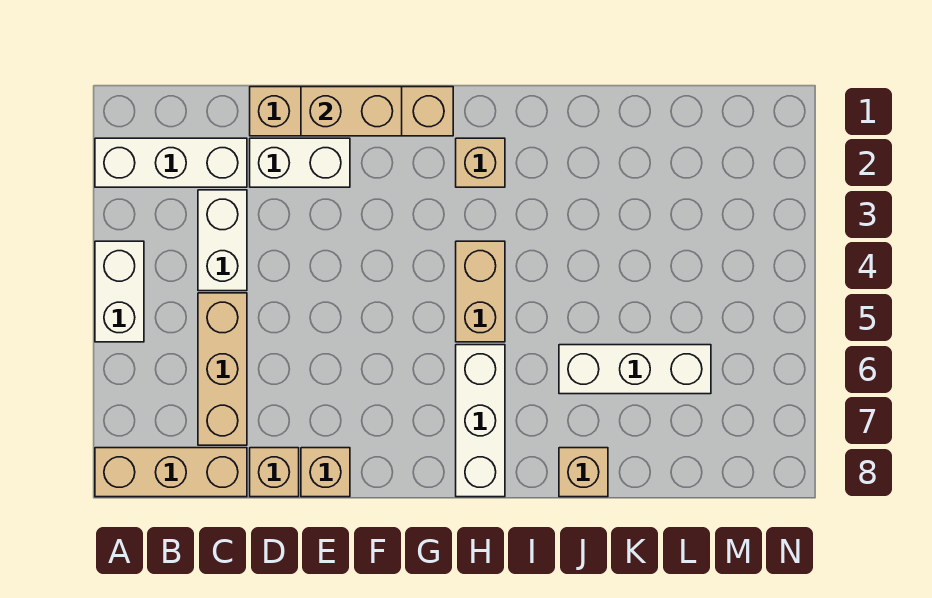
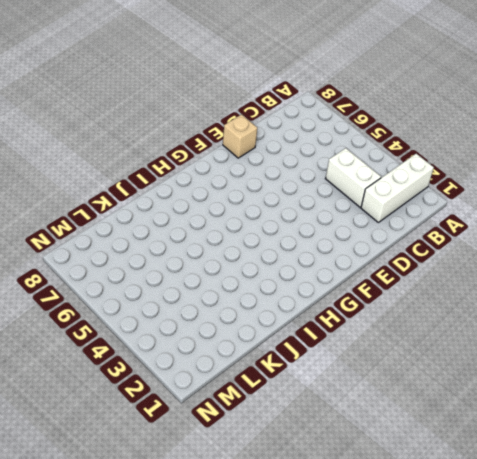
none -> white 1x2 brick [95,241,144,342]
none -> tan 1x3 brick [95,448,247,497]
none -> tan 1x3 brick [198,293,247,445]

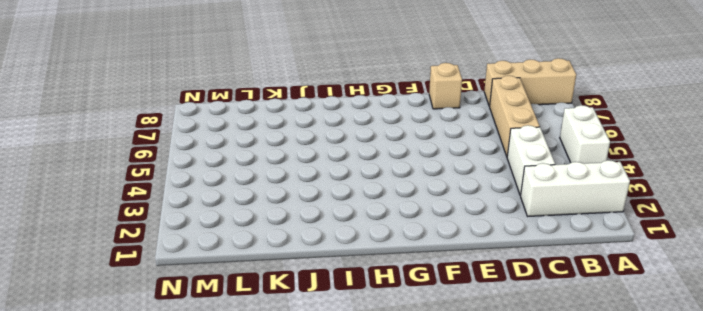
none -> tan 1x4 brick [250,87,453,136]
none -> white 1x2 brick [250,138,350,187]
none -> tan 1x1 brick [250,448,299,497]

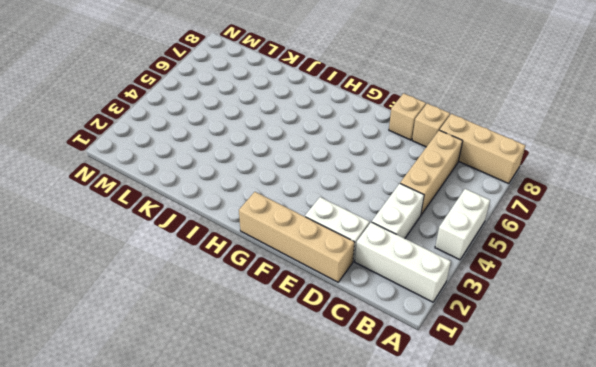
none -> tan 1x1 brick [456,138,505,187]
none -> tan 1x2 brick [456,241,505,342]
none -> white 1x3 brick [456,345,505,497]

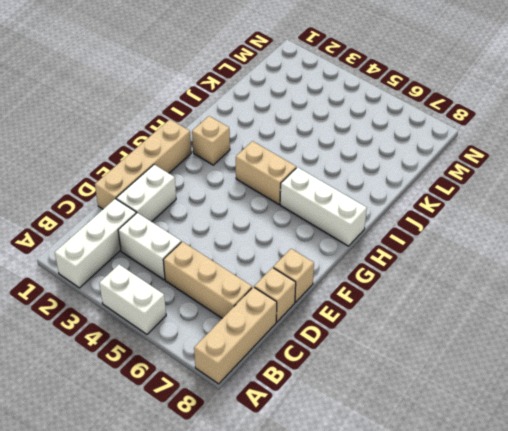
none -> white 1x3 brick [559,345,711,394]
none -> tan 1x1 brick [559,448,608,497]
none -> tan 1x2 brick [301,87,402,136]

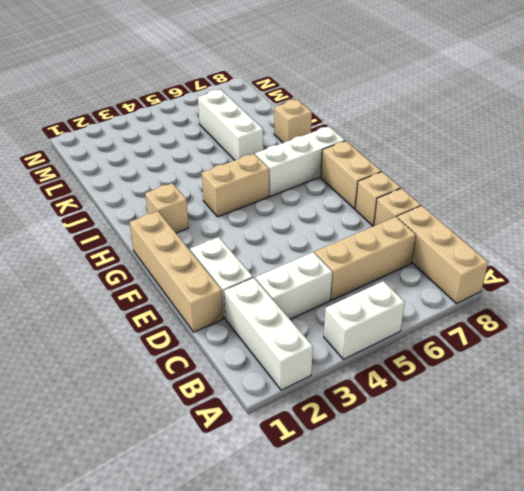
tan 1x2 brick [321,141,381,209] -> tan 1x2 brick moved to [301,87,402,136]

